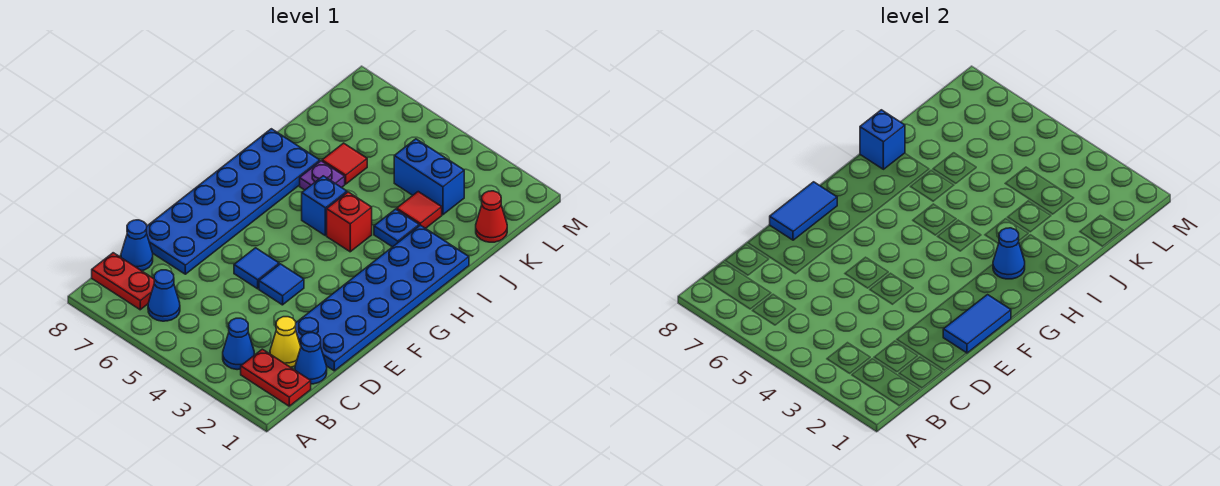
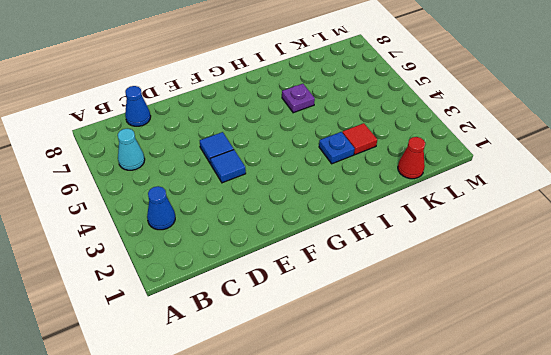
cyan 1x1 cone [118,129,145,170] -> blue 1x1 cone [148,270,180,321]
none -> red 1x2 plate [241,349,311,406]
none -> red 1x2 plate [92,253,154,310]
none -> blue 1x1 cone [295,333,327,384]

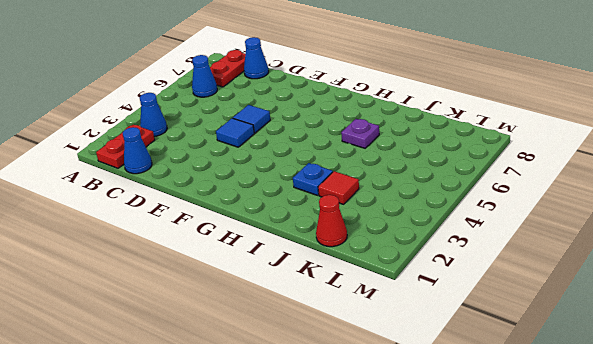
none -> yellow 1x1 cone [270,317,301,367]
none -> blue 2x6 plate [296,225,469,371]
none -> blue 2x6 plate [147,129,320,274]

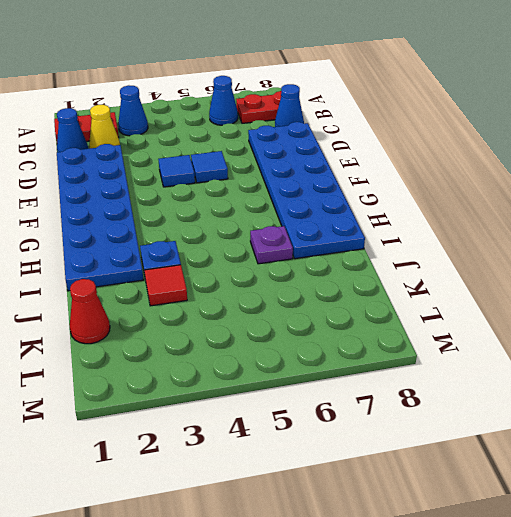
none -> red 1x1 brick [327,192,372,252]
none -> blue 1x1 brick [302,176,347,236]
none -> red 1x1 tile [322,143,367,184]

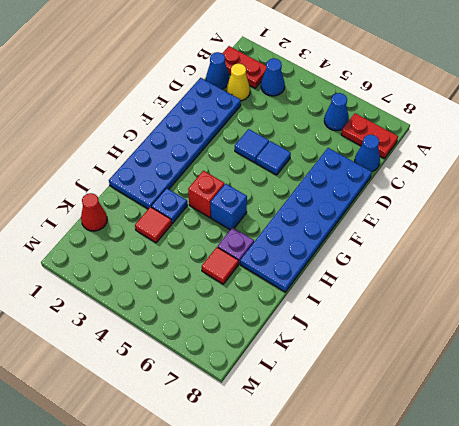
none -> blue 1x2 brick [394,139,464,215]
none -> blue 1x2 tile [943,295,1011,353]
none -> blue 1x2 tile [770,182,837,240]

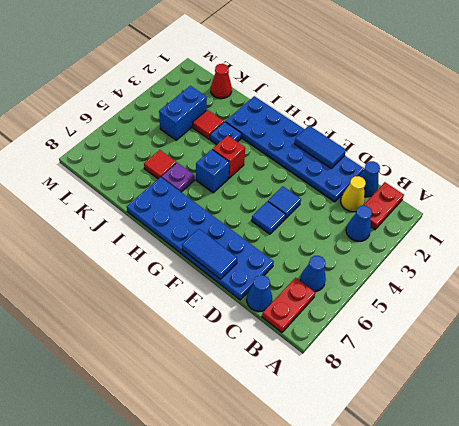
none -> blue 1x1 cone [993,228,1025,279]
none -> blue 1x1 brick [860,110,905,169]

